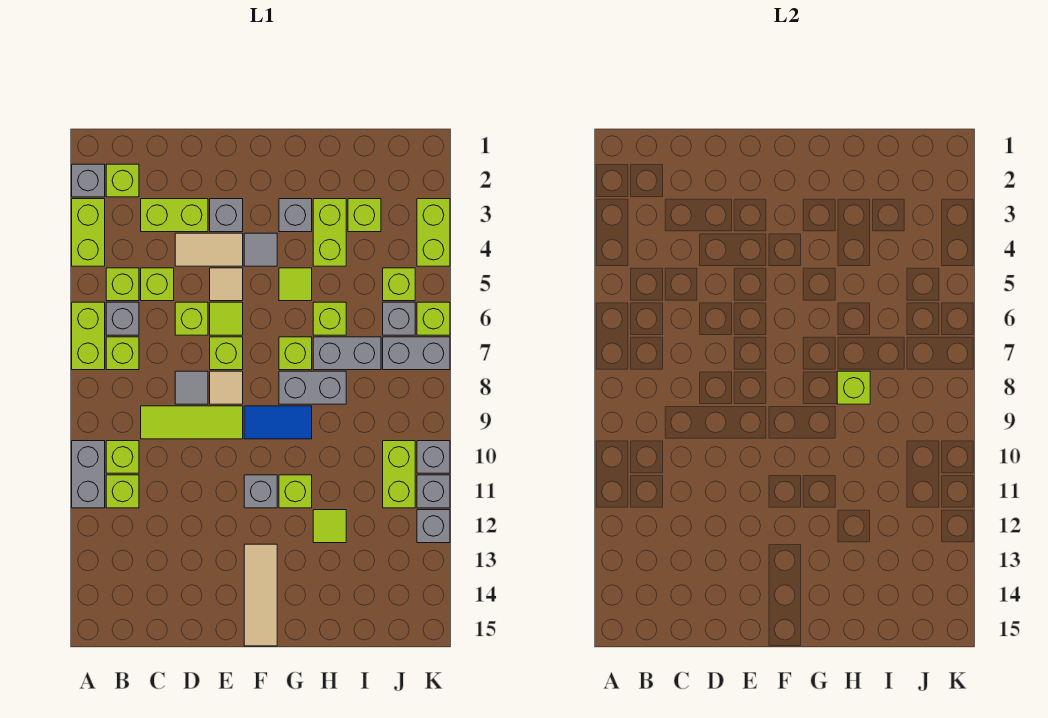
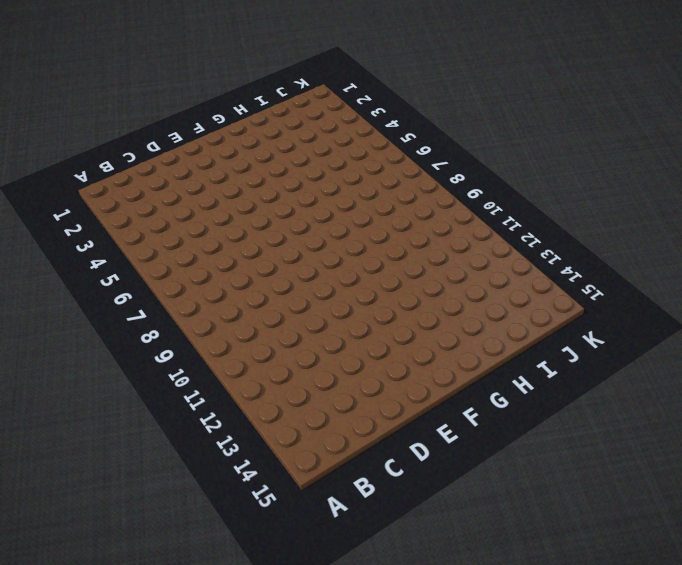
none -> grey 1x1 brick [72,164,105,197]
none -> lime 1x2 brick [72,199,105,266]
none -> lime 1x2 brick [72,302,105,370]
none -> grey 1x2 brick [72,441,105,508]

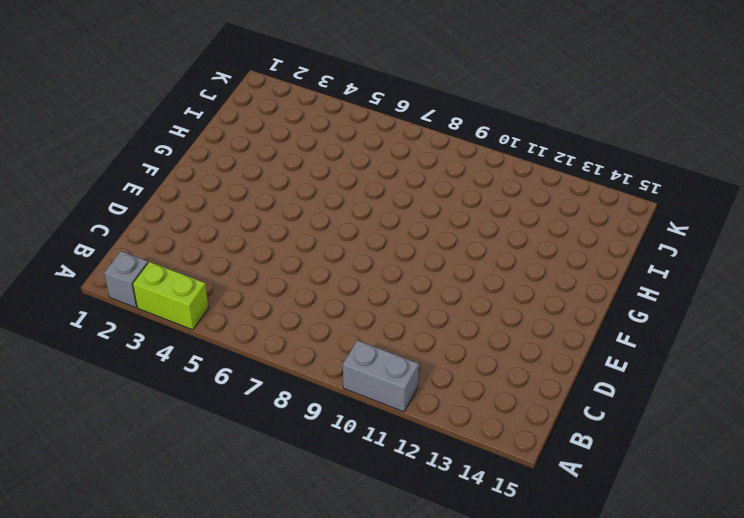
none -> lime 1x2 brick [72,302,105,370]
none -> lime 1x1 brick [106,164,139,197]
none -> lime 1x1 brick [106,268,139,301]
none -> grey 1x1 brick [106,302,139,335]

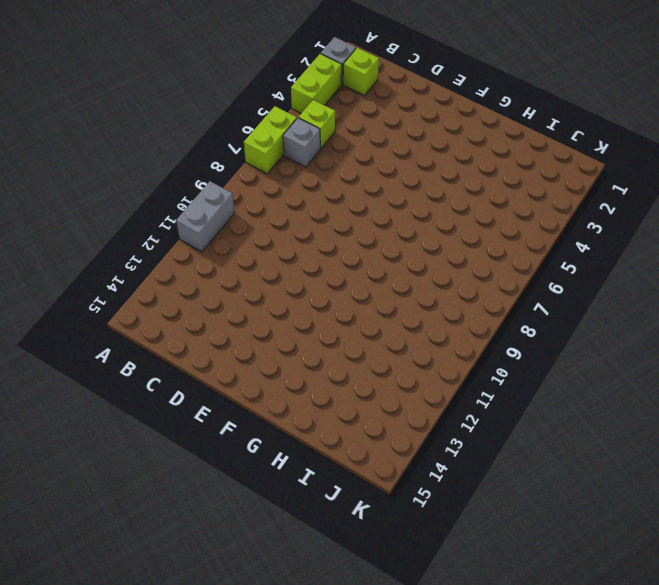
none -> lime 1x1 brick [106,337,139,370]
none -> lime 1x1 brick [106,441,139,473]
none -> lime 1x1 brick [106,475,139,508]
none -> lime 1x2 brick [141,199,208,232]

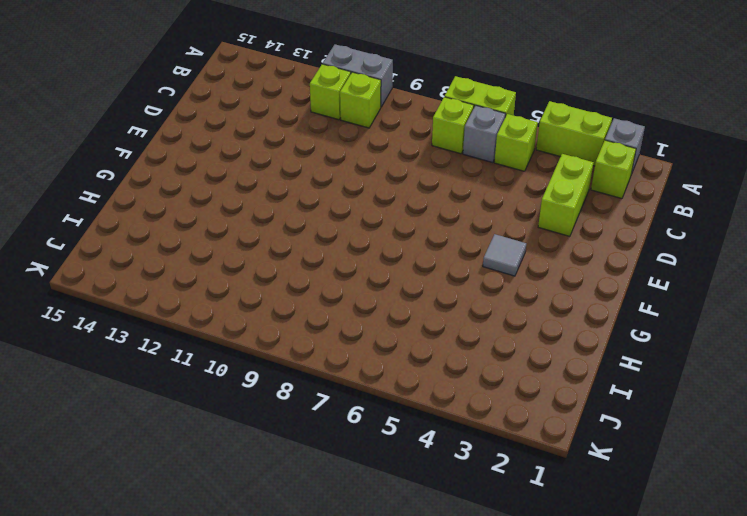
none -> lime 1x1 brick [141,268,174,301]
none -> lime 1x3 tile [141,406,243,439]
none -> tan 1x2 tile [175,233,243,266]
none -> lime 1x1 brick [175,302,208,335]

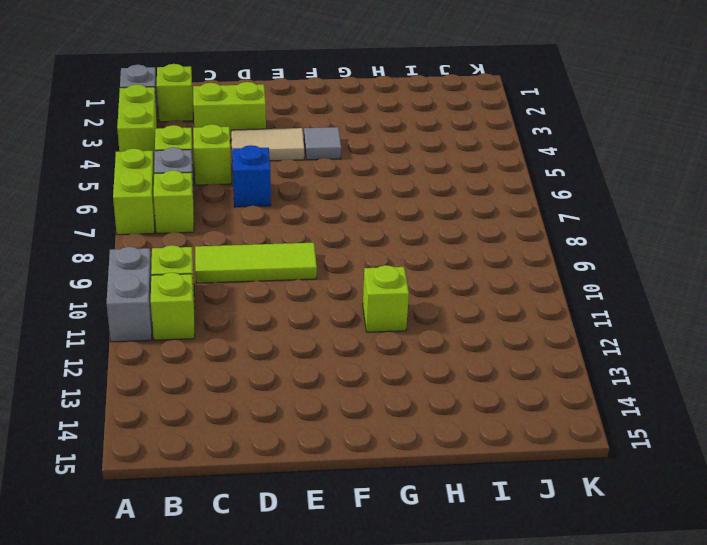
blue 1x1 brick [232,145,271,207] -> lime 1x1 brick [175,302,208,335]
none -> grey 1x1 tile [175,371,208,404]
none -> grey 1x1 brick [210,199,243,232]
none -> tan 1x1 tile [210,268,243,301]
none -> lime 1x1 tile [210,302,243,335]

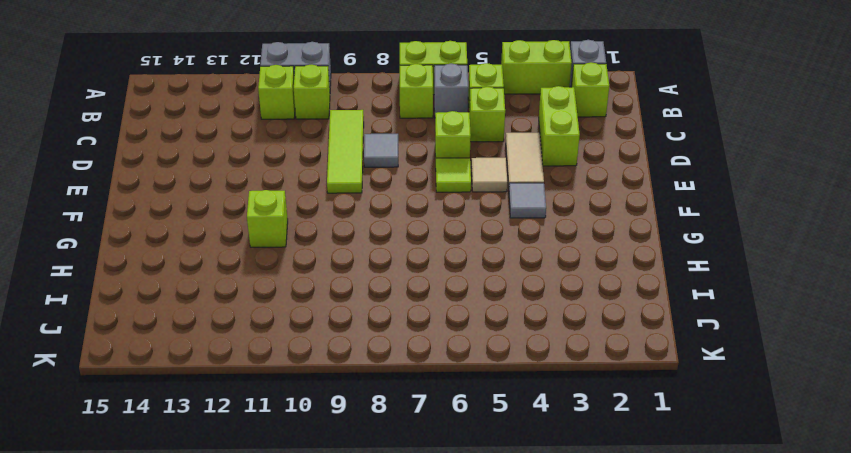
none -> grey 1x1 brick [210,199,243,232]
none -> lime 1x1 brick [210,337,243,370]
none -> tan 1x1 tile [210,371,243,404]
none -> blue 1x2 tile [244,406,312,439]

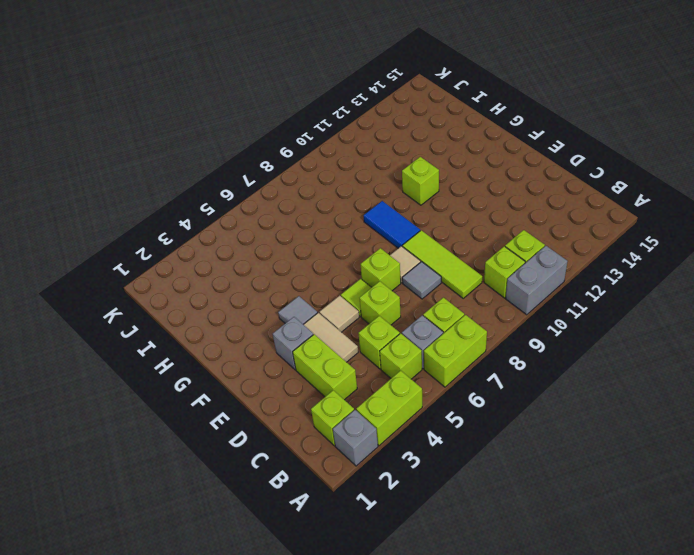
none -> grey 1x1 brick [244,475,277,508]
none -> tan 1x3 tile [244,544,277,646]
none -> grey 1x1 brick [279,199,312,232]
none -> lime 1x1 tile [279,268,312,301]

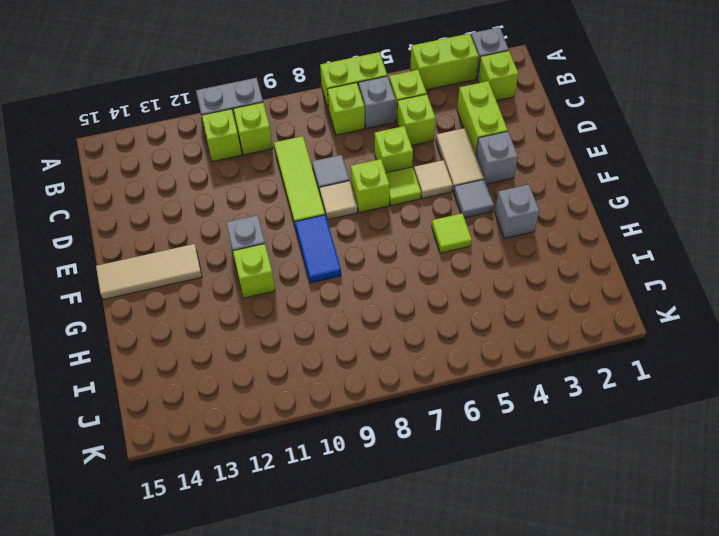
none -> lime 1x1 brick [279,337,312,370]
none -> grey 1x2 brick [279,371,346,404]
none -> lime 1x2 brick [313,199,346,266]
none -> lime 1x1 brick [313,302,346,335]

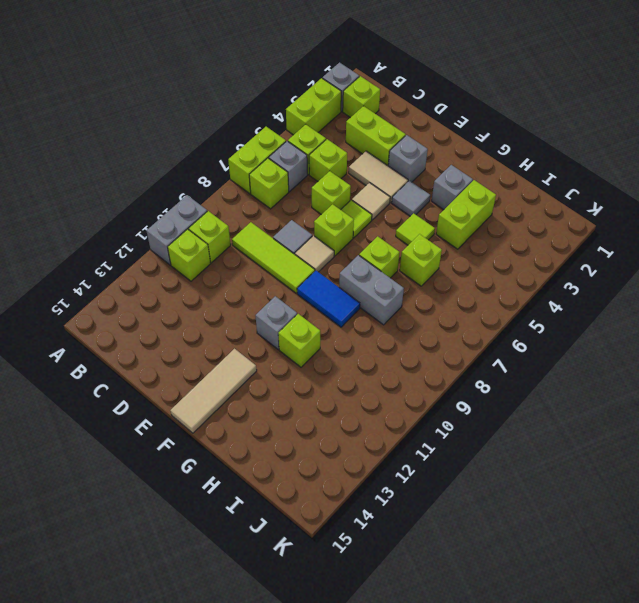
none -> grey 1x2 brick [313,337,381,370]
none -> lime 1x1 tile [313,510,346,543]
none -> lime 1x1 brick [348,199,381,232]
none -> lime 1x1 brick [383,268,415,301]

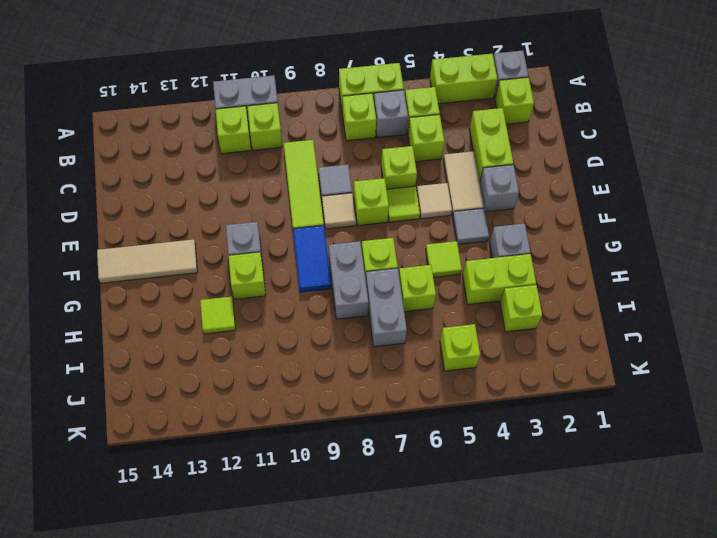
none -> grey 1x1 brick [383,302,415,335]
none -> grey 1x2 brick [383,337,450,370]
none -> lime 1x2 brick [383,441,415,508]
none -> lime 1x2 brick [417,199,450,266]

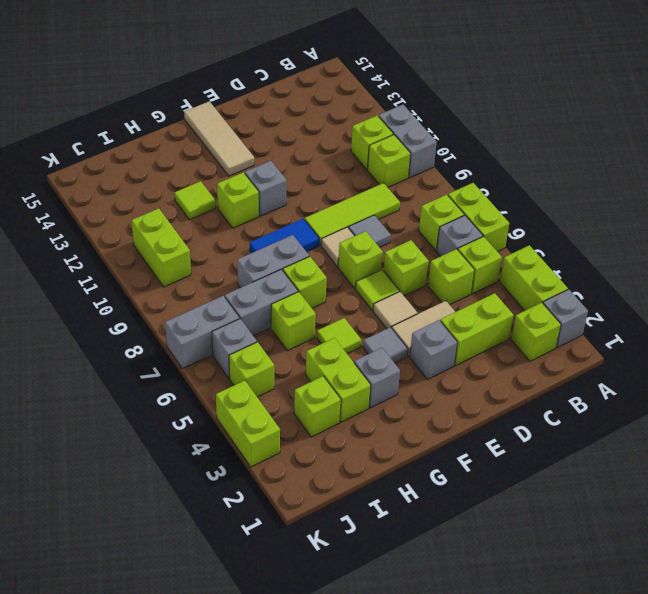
none -> lime 1x1 brick [417,302,450,335]
none -> grey 1x1 brick [417,441,450,473]
none -> grey 1x1 brick [417,475,450,508]
none -> grey 1x1 brick [417,510,450,543]

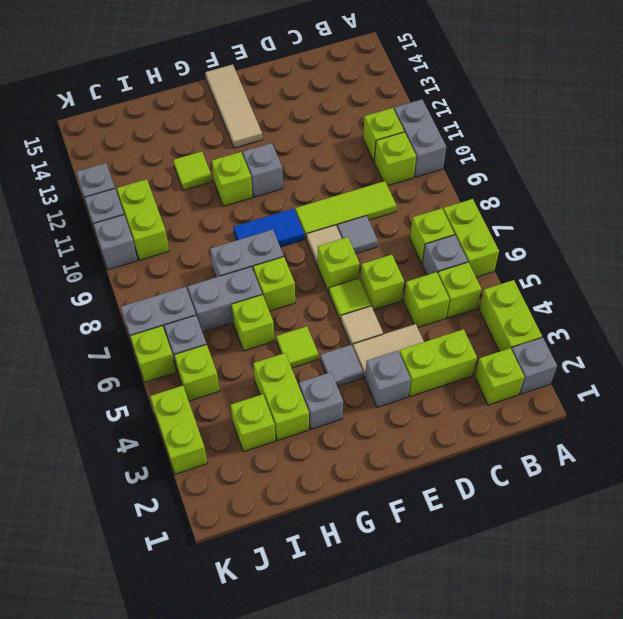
none -> lime 1x1 brick [837,371,870,404]

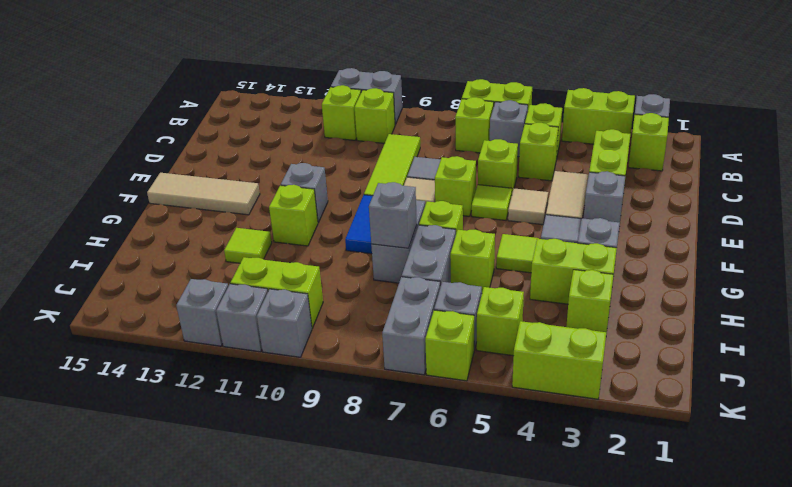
grey 1x1 brick [369,182,417,248] -> lime 1x1 brick [837,371,870,404]

